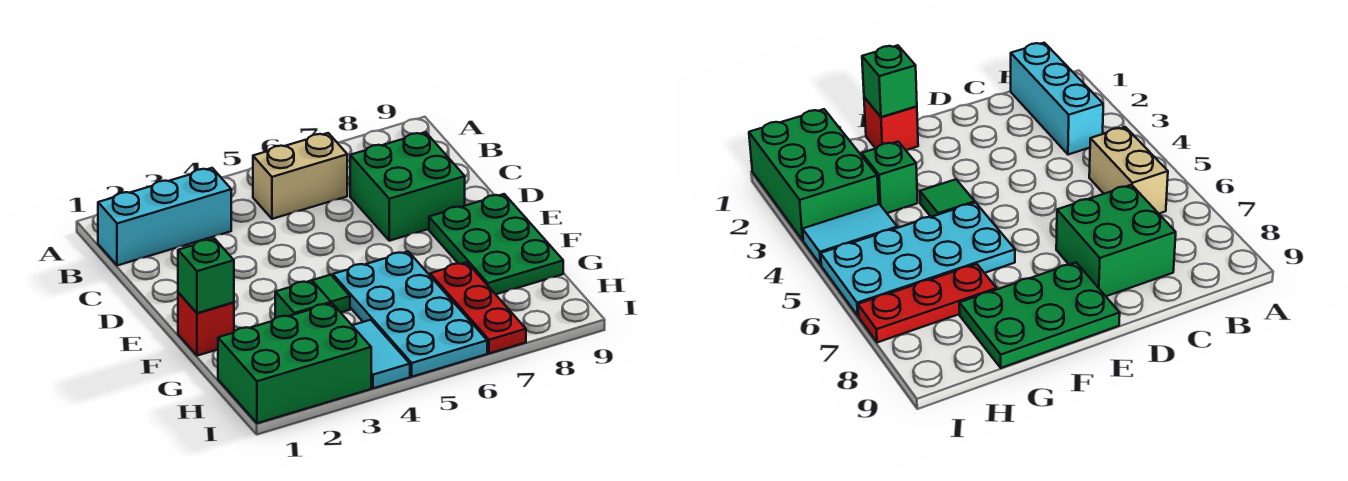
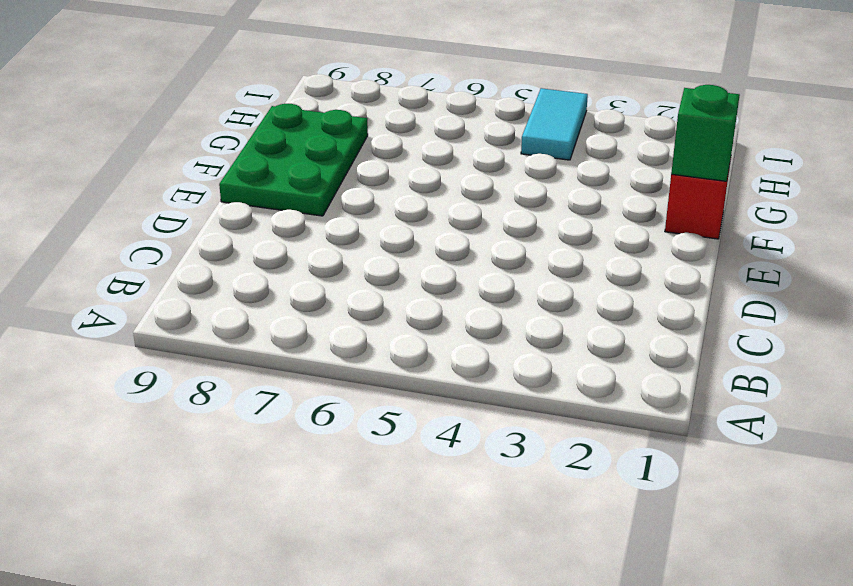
none -> cyan 1x3 brick [98,168,231,266]
none -> tan 1x2 brick [253,133,347,219]
none -> green 2x2 brick [350,132,465,241]

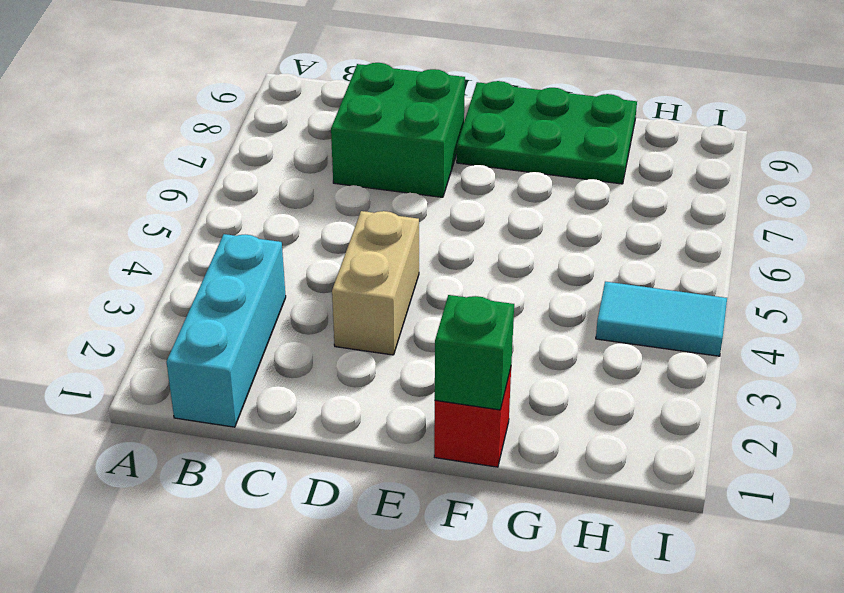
tan 1x2 brick [332,211,419,355] -> tan 1x2 brick moved to [253,133,347,219]
none -> green 1x1 tile [312,275,350,312]
none -> cyan 2x4 plate [333,251,487,377]
none -> green 1x1 brick [275,281,331,318]

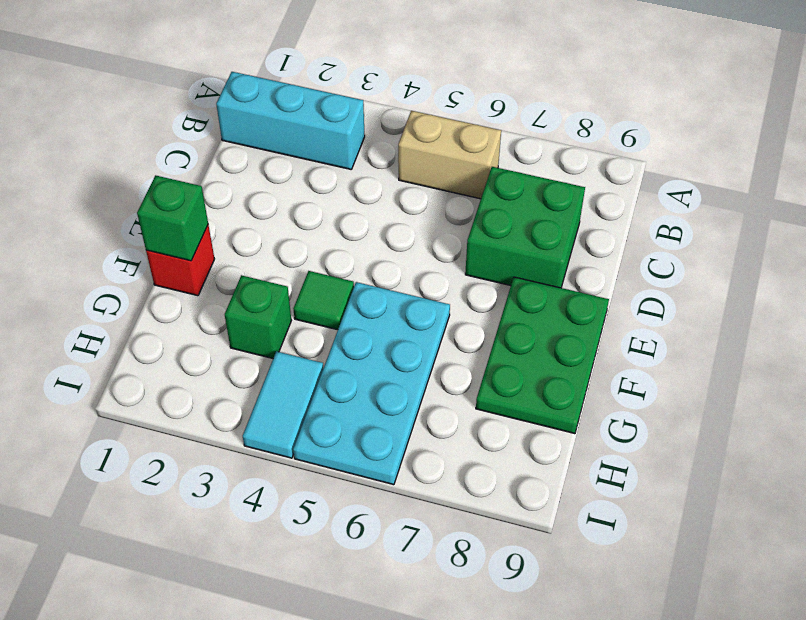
none -> red 1x3 plate [430,262,526,353]
none -> green 2x3 brick [218,303,371,423]

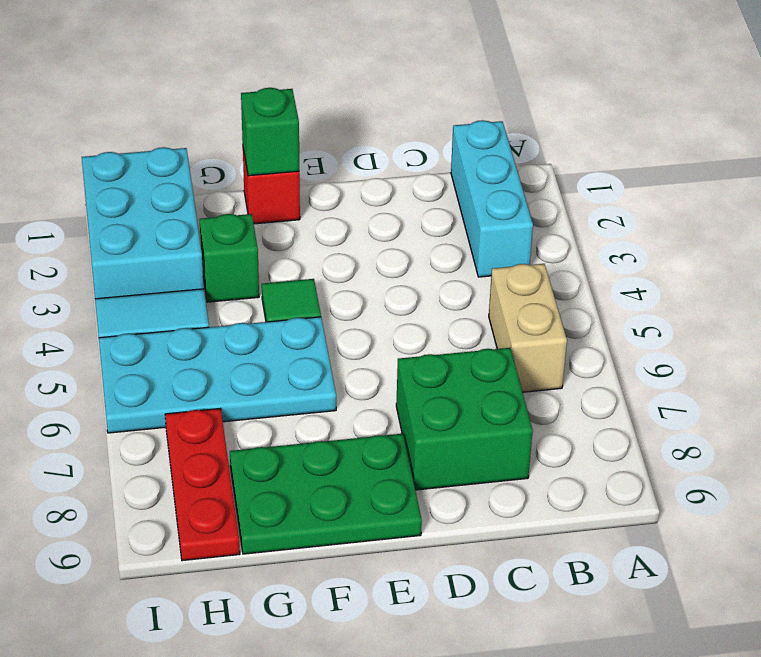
cyan 2x3 brick [82,147,204,299] -> green 2x3 brick [218,303,371,423]
red 1x3 plate [165,409,240,561] -> red 1x3 plate turned to [430,262,526,353]

